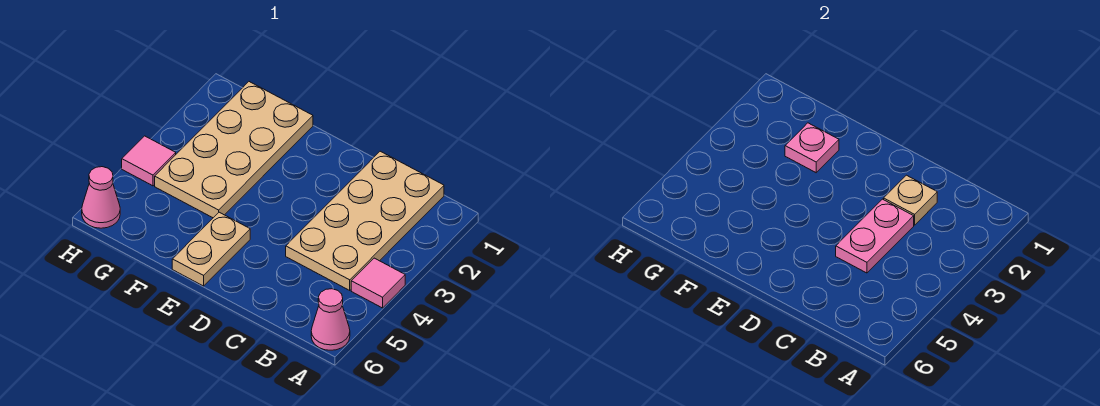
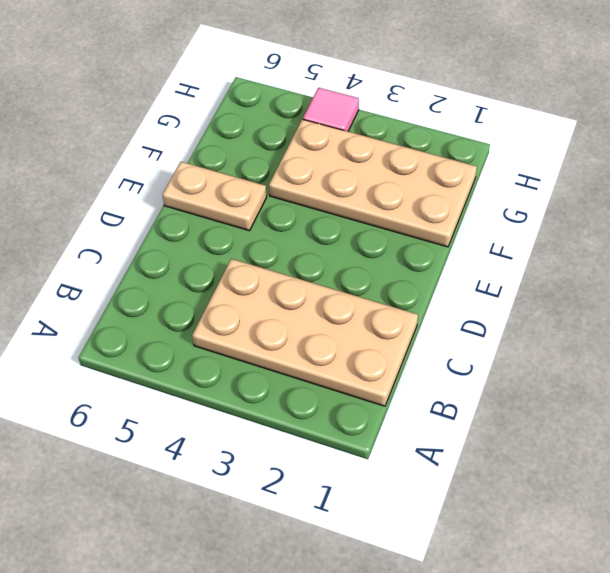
none -> pink 1x1 tile [351,258,405,308]
none -> pink 1x1 cone [311,289,350,350]

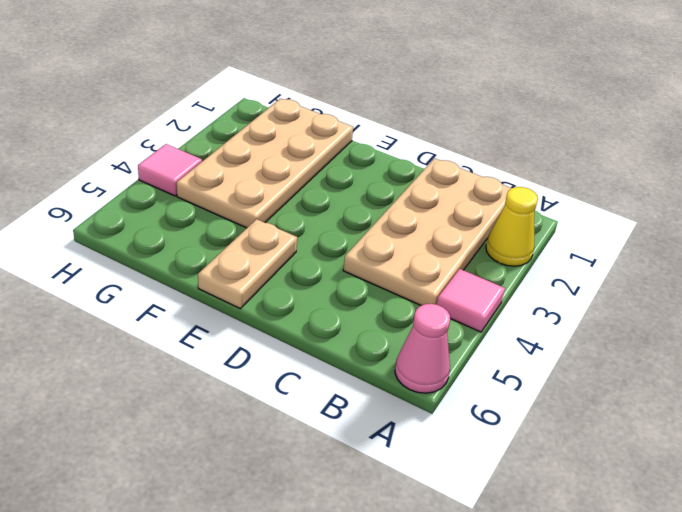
yellow 1x1 cone [486,187,538,266] -> none
none -> pink 1x1 cone [82,167,120,228]
none -> tan 1x1 plate [884,175,937,225]

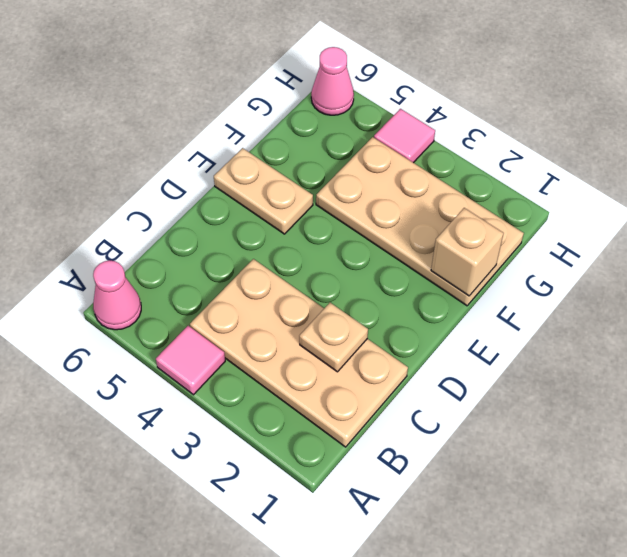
tan 1x1 brick [431,208,504,296] -> none
none -> pink 1x2 plate [836,199,914,273]
none -> pink 1x1 plate [785,123,839,173]

